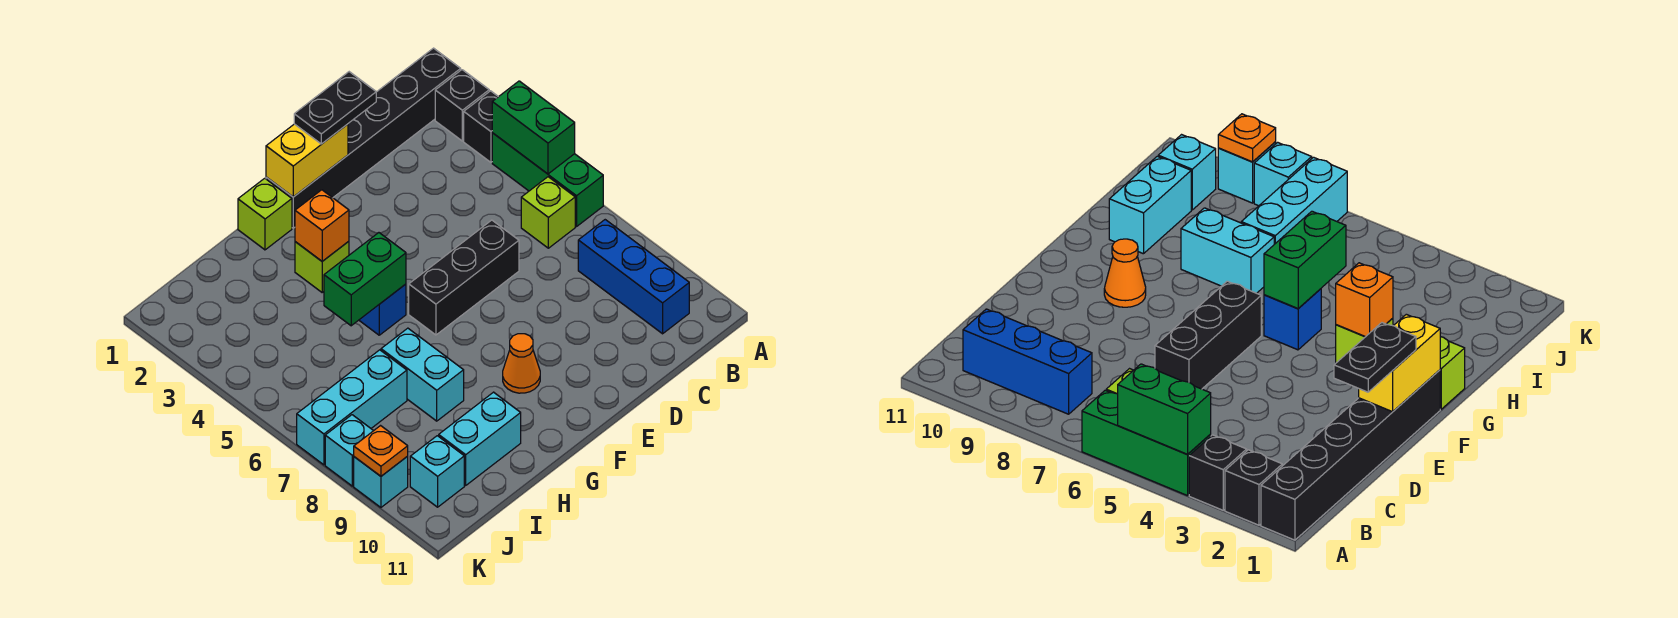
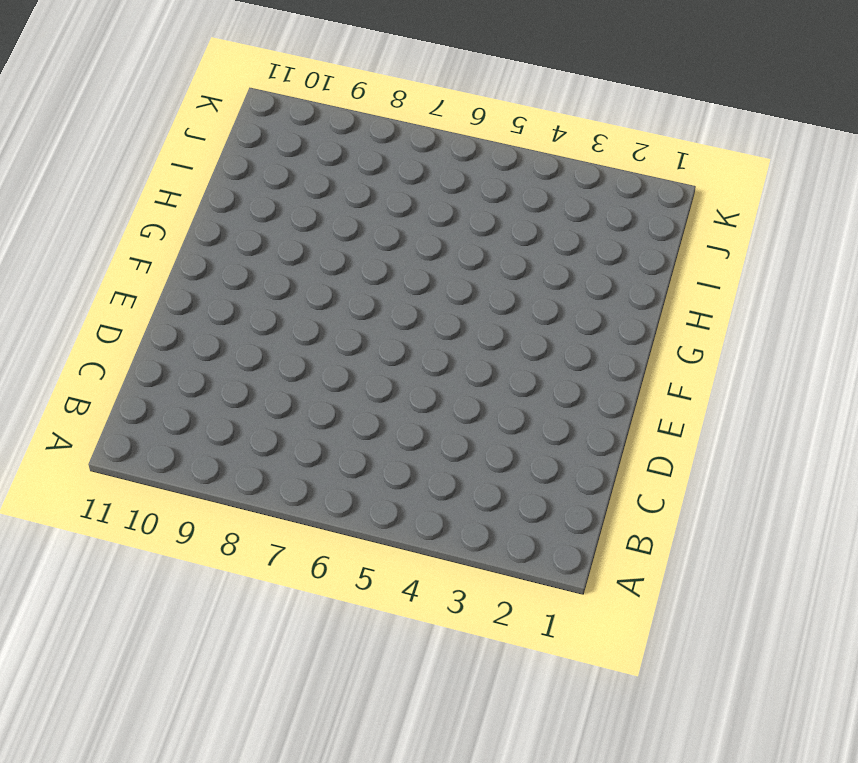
none -> black 1x6 brick [266,48,461,228]
none -> black 1x1 brick [435,70,489,141]
none -> black 1x1 brick [464,91,498,162]

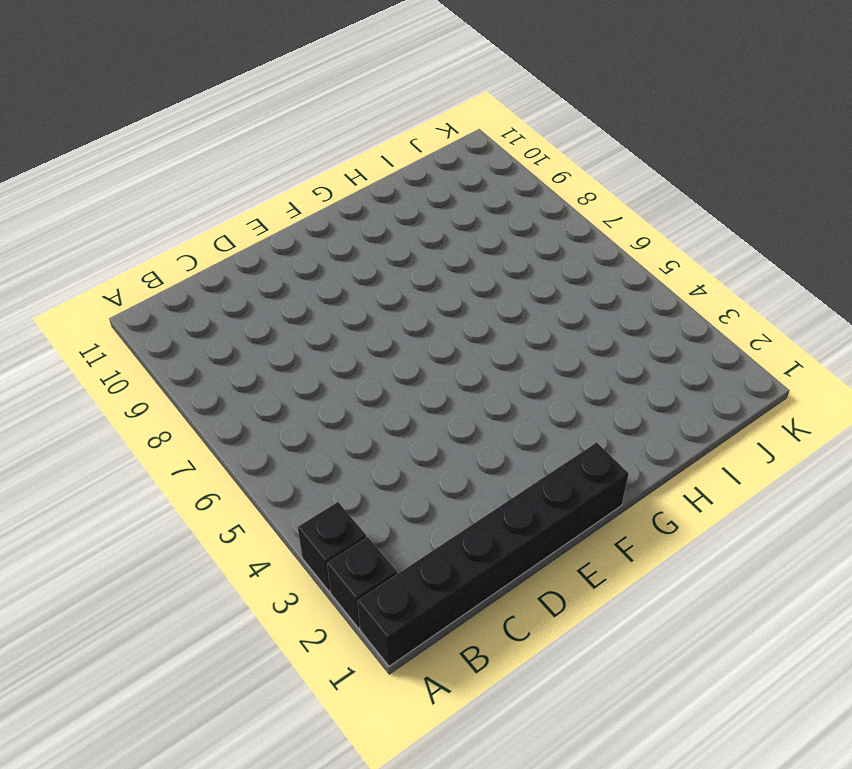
none -> green 1x3 brick [492,133,603,226]
none -> lime 1x1 brick [521,177,575,248]
none -> blue 1x3 brick [578,220,689,334]

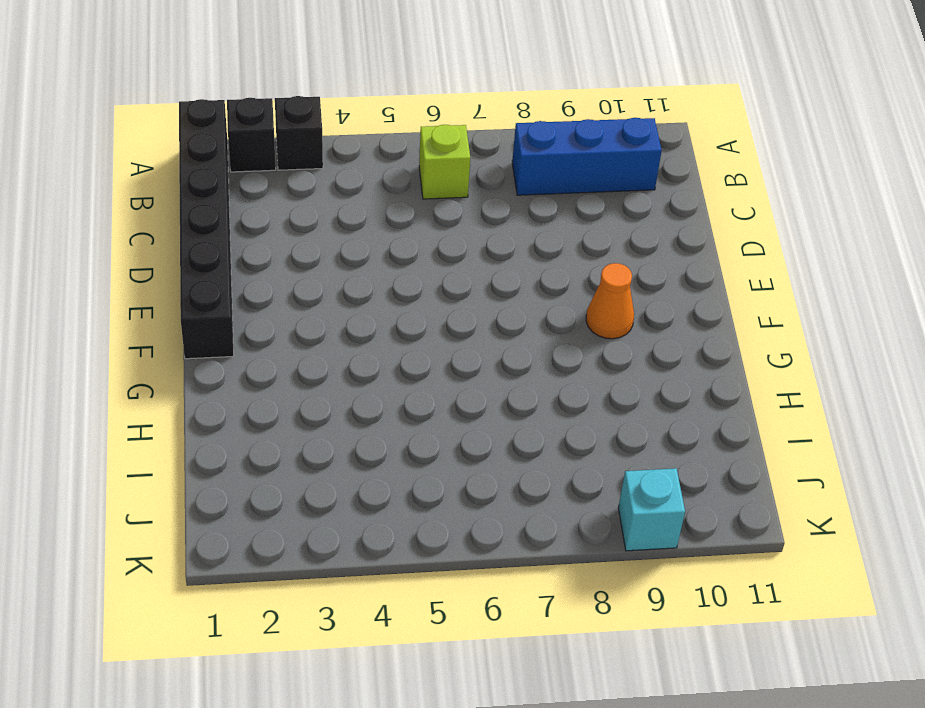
none -> green 1x3 brick [492,133,603,226]
none -> black 1x3 brick [409,220,519,335]
none -> lime 1x1 brick [238,178,292,250]

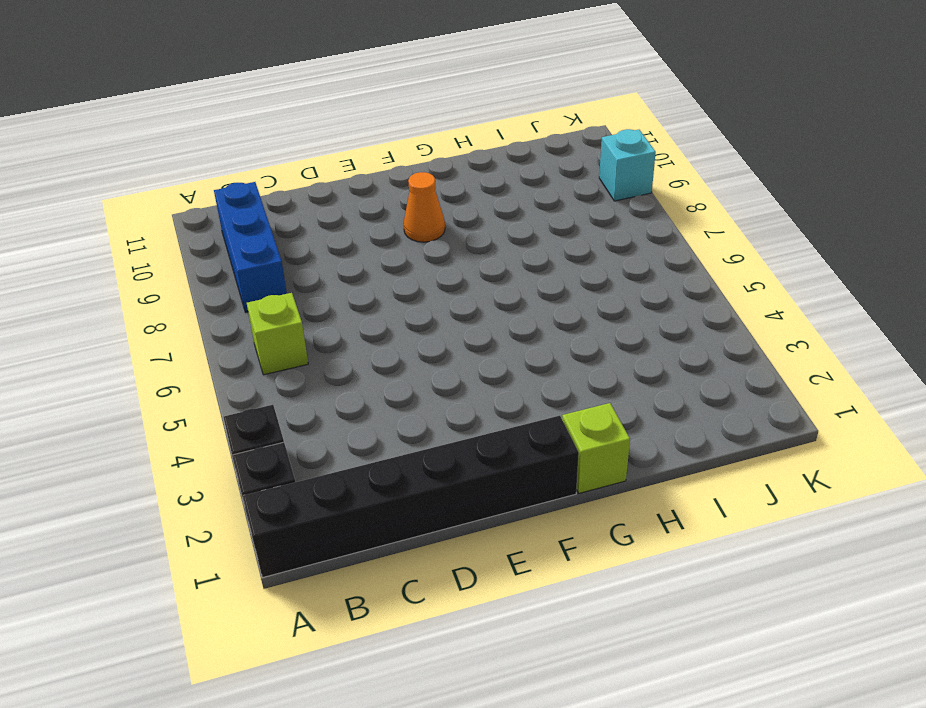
none -> green 1x3 brick [492,133,603,226]
none -> black 1x3 brick [409,220,519,335]
none -> lime 1x1 brick [295,241,349,292]

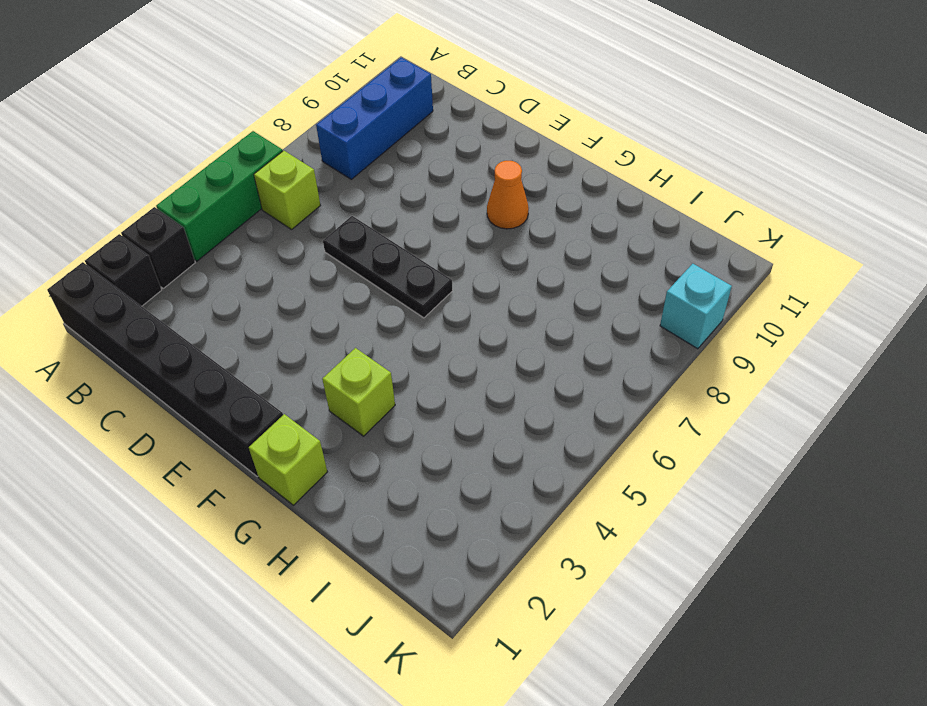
black 1x3 plate [323,216,453,318] -> black 1x3 brick [409,220,519,335]
none -> blue 1x1 brick [359,284,406,335]
none -> cyan 1x2 brick [381,328,464,421]
none -> cyan 1x2 brick [439,392,521,485]

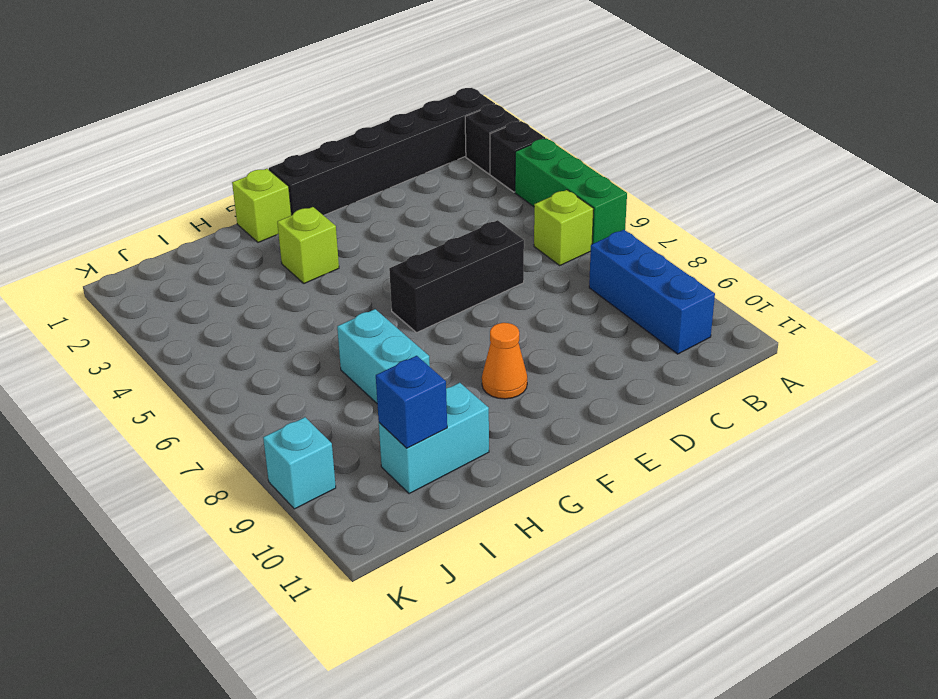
blue 1x1 brick [376,356,447,448] -> blue 1x1 brick moved to [359,284,406,335]
none -> cyan 1x3 brick [297,350,407,465]
none -> cyan 1x1 brick [410,436,464,507]
none -> cyan 1x1 brick [325,415,373,486]

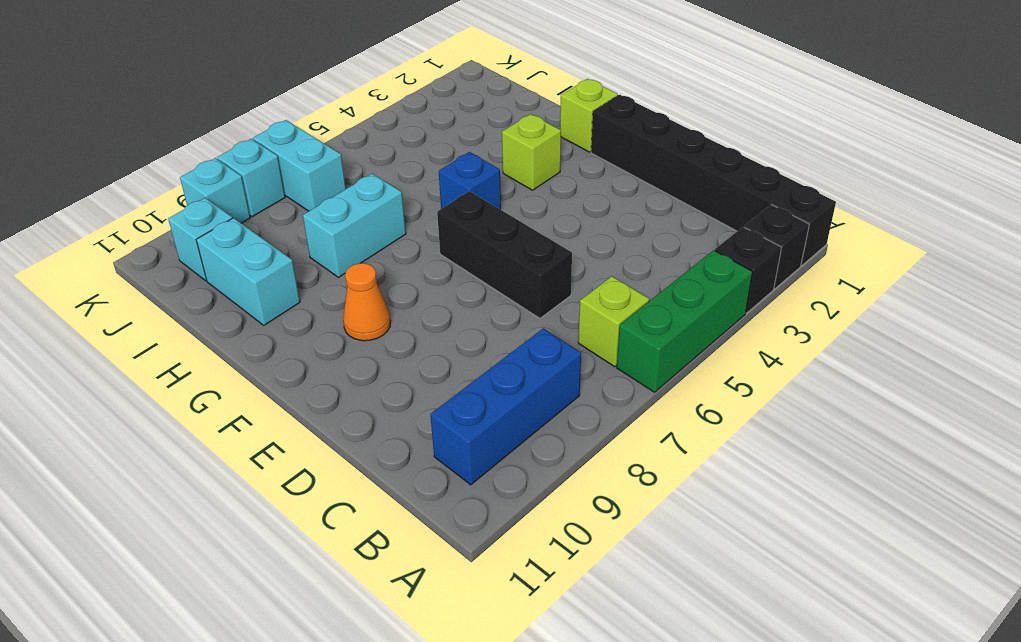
cyan 1x2 brick [253,120,346,211] -> cyan 1x3 brick [297,350,407,465]
none -> green 1x2 brick [492,81,575,174]
none -> yellow 1x2 brick [266,124,348,197]
none -> orange 1x1 brick [295,190,349,261]

